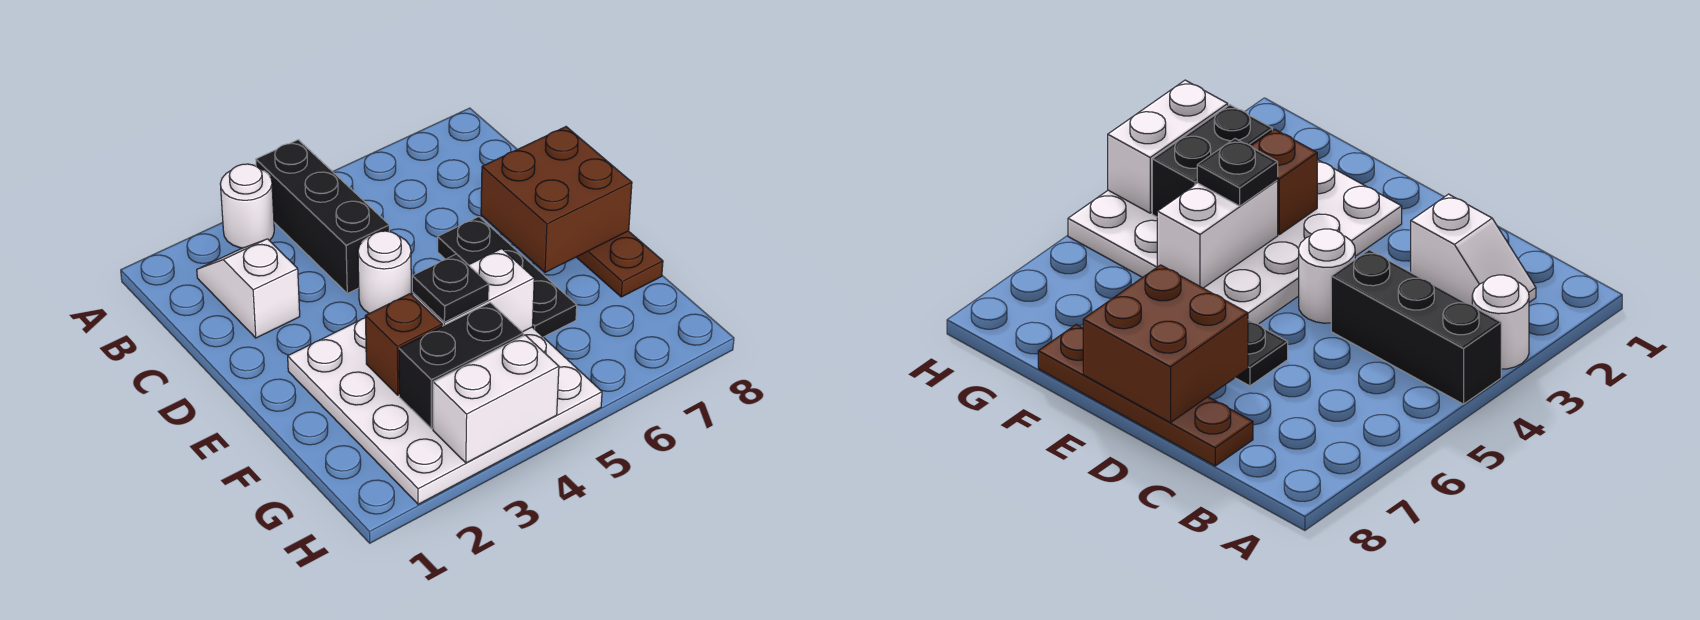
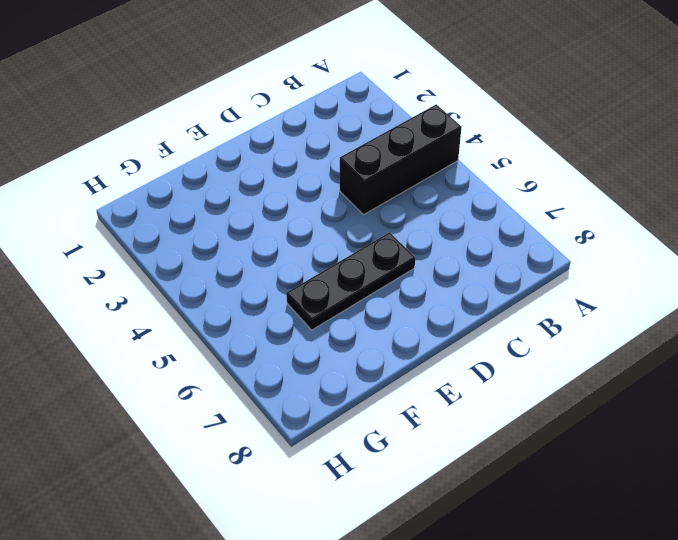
none -> white 1x1 round brick [220,164,274,248]
none -> white 1x2 slope [197,239,300,338]
none -> brown 1x4 plate [577,231,663,297]

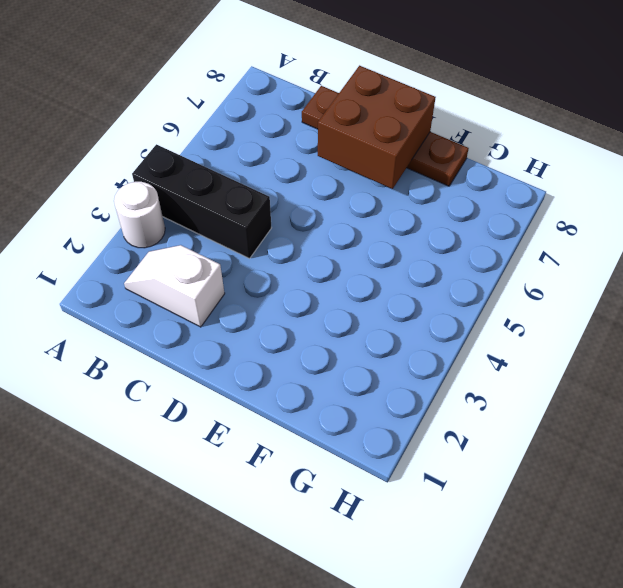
none -> white 1x1 round brick [358,231,411,313]
none -> black 1x3 plate [438,217,577,337]
none -> white 4x4 plate [288,318,602,504]

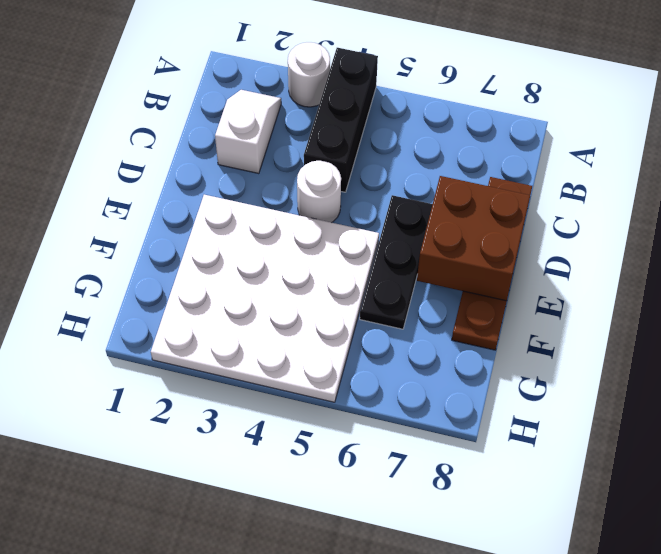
none -> brown 1x1 brick [365,294,442,395]
none -> white 1x2 brick [412,249,534,332]
none -> black 1x2 brick [399,303,523,429]

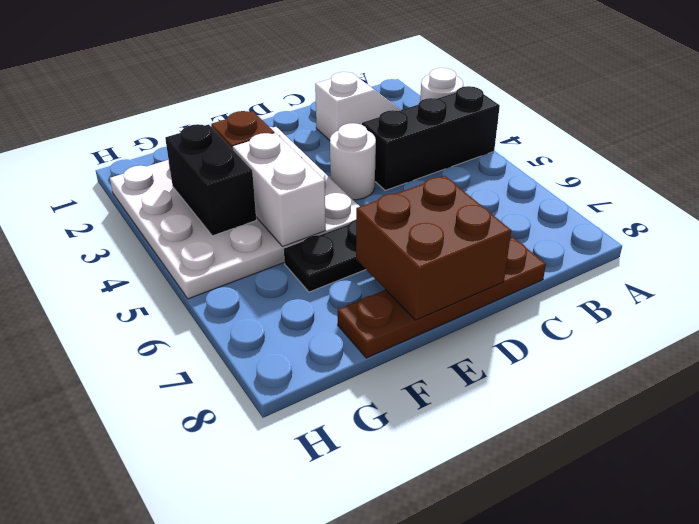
none -> white 1x2 brick [433,335,559,463]
none -> black 1x1 plate [412,254,489,322]

